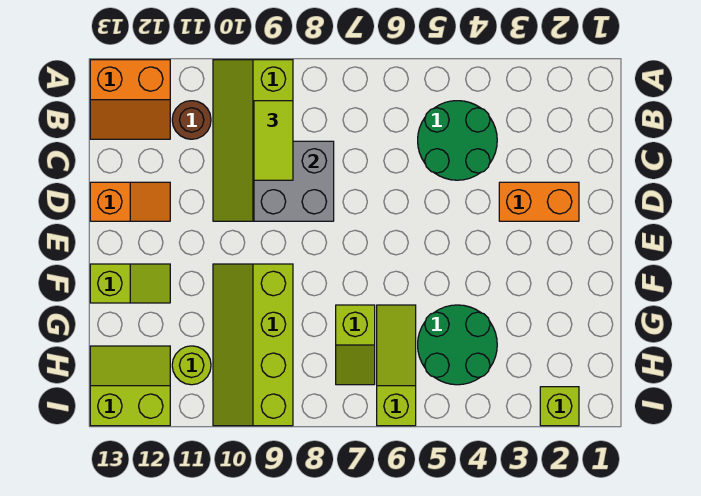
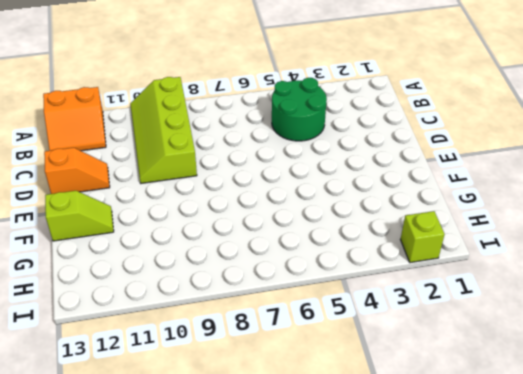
none -> brown 1x1 round brick [172,101,211,139]
none -> orange 1x2 brick [499,182,579,221]
none -> lime 2x4 slope [213,264,293,426]

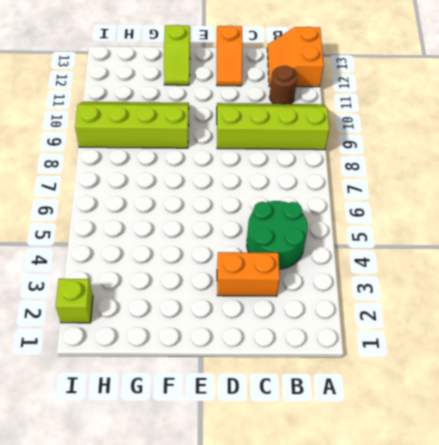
orange 1x2 brick [217,252,280,296] -> orange 1x2 brick turned to [499,182,579,221]
none -> green 2x2 round brick [418,305,497,385]
none -> lime 1x3 slope [377,305,416,426]
none -> lime 1x2 slope [336,305,375,385]

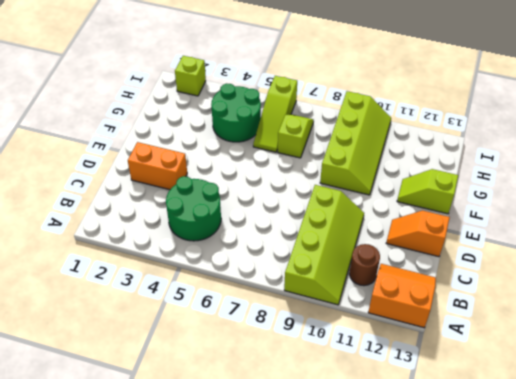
none -> lime 1x1 round brick [172,346,211,385]
none -> lime 2x2 slope [90,346,170,426]
none -> grey 2x2 brick [254,141,334,221]

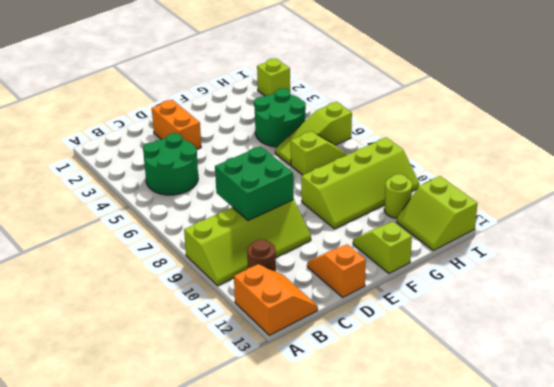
green 2x2 brick [215,146,294,221] -> grey 2x2 brick [254,141,334,221]
none -> lime 1x2 tile [254,101,293,180]

